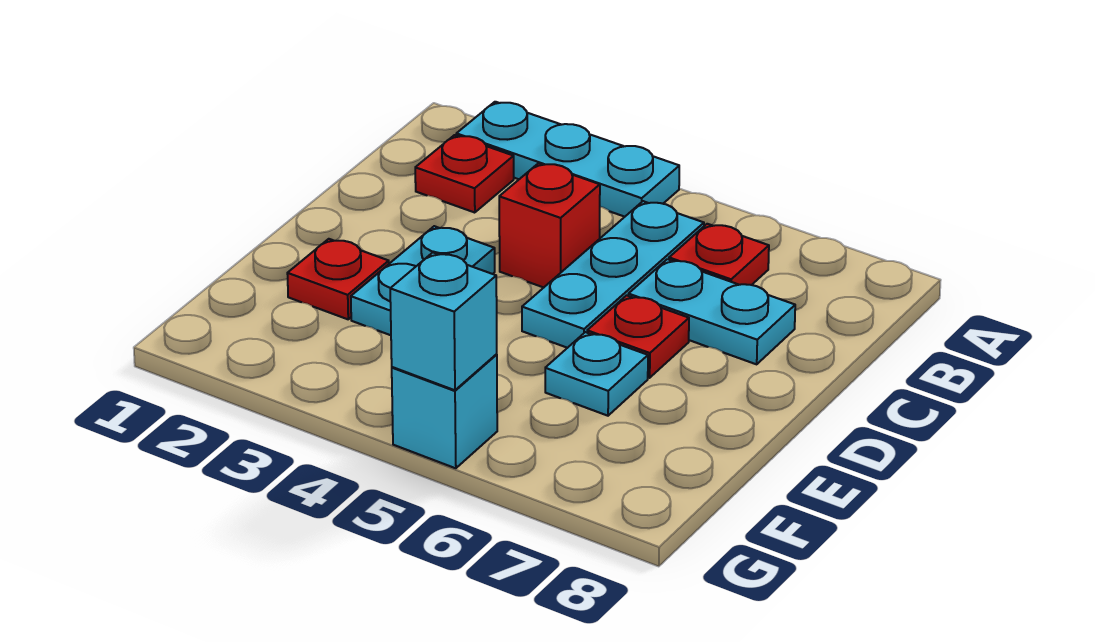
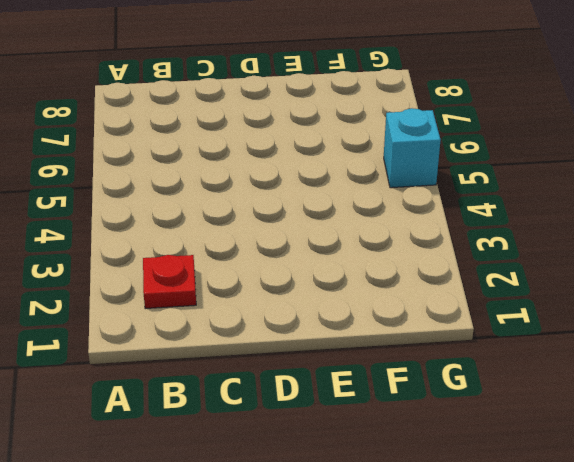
none -> cyan 1x3 plate [456,102,679,217]
none -> cyan 1x3 plate [522,201,704,348]
none -> red 1x1 plate [669,224,769,285]

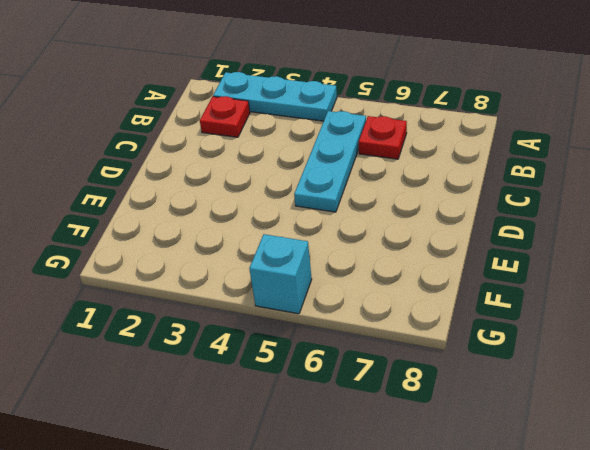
none -> red 1x1 brick [499,163,600,288]
none -> cyan 1x2 plate [629,259,795,364]
none -> cyan 1x2 plate [351,226,495,335]

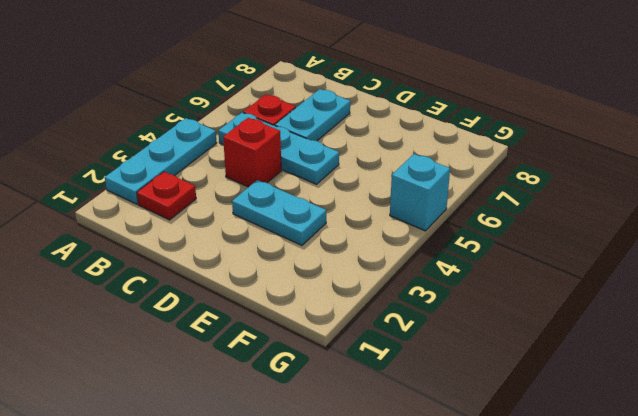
none -> red 1x1 plate [587,295,689,378]
none -> red 1x1 plate [287,239,389,319]
none -> cyan 1x1 plate [545,332,648,416]

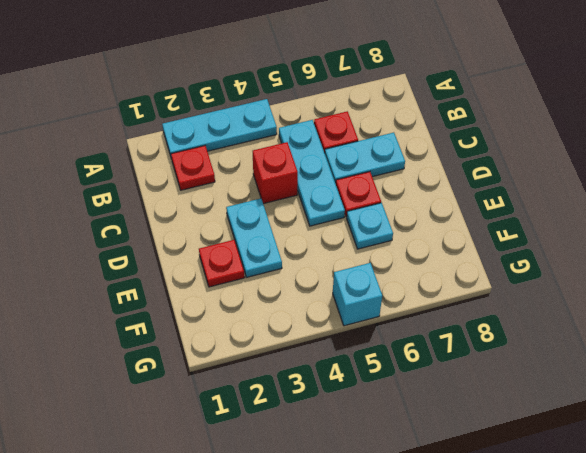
none -> cyan 1x1 brick [390,253,497,390]

